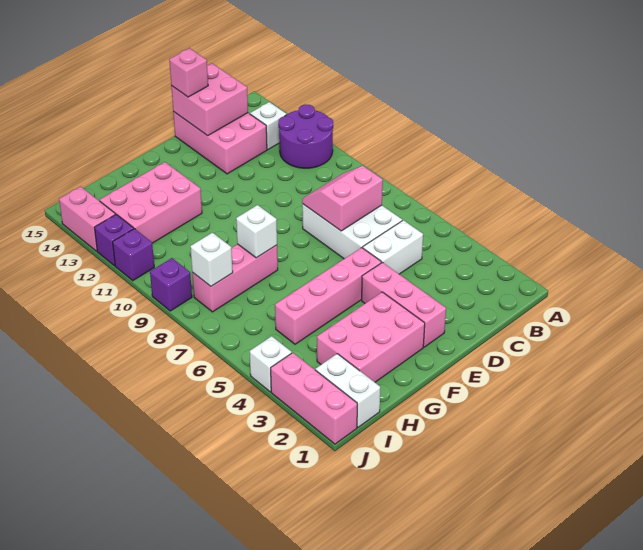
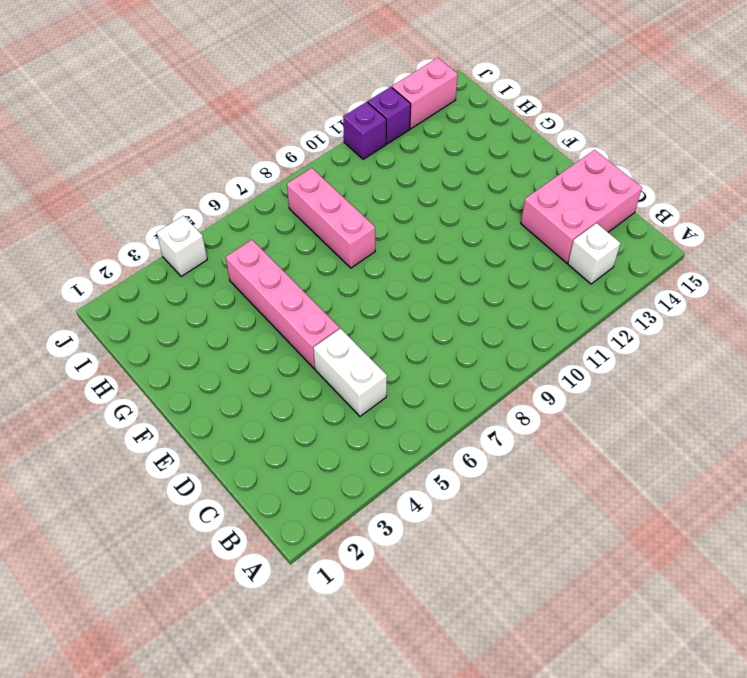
none -> purple 2x2 round brick [278,105,333,168]
none -> white 2x3 brick [302,204,402,259]
none -> pink 1x3 brick [362,262,446,347]

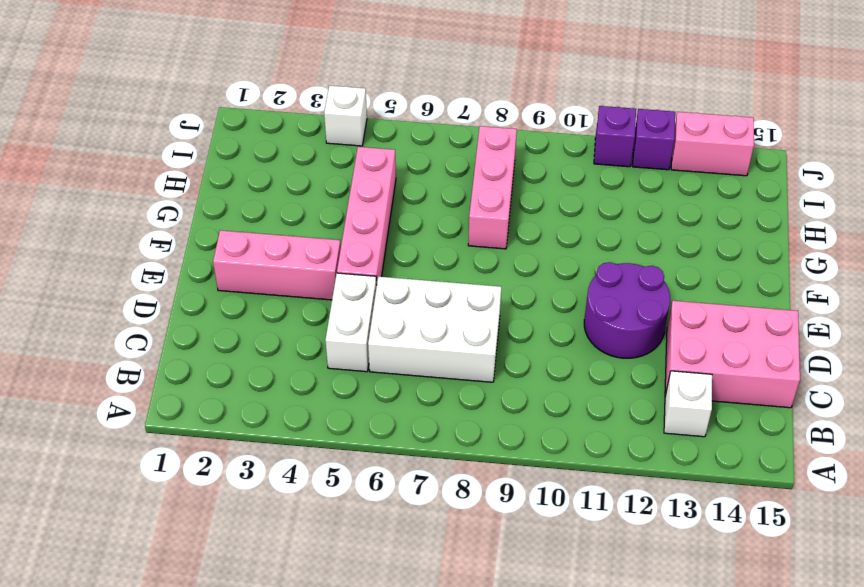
purple 2x2 round brick [584,262,670,358] -> purple 2x2 round brick moved to [278,105,333,168]
none -> pink 2x3 brick [317,292,425,382]
none -> pink 2x3 brick [100,162,202,243]
none -> white 1x2 brick [315,354,380,427]

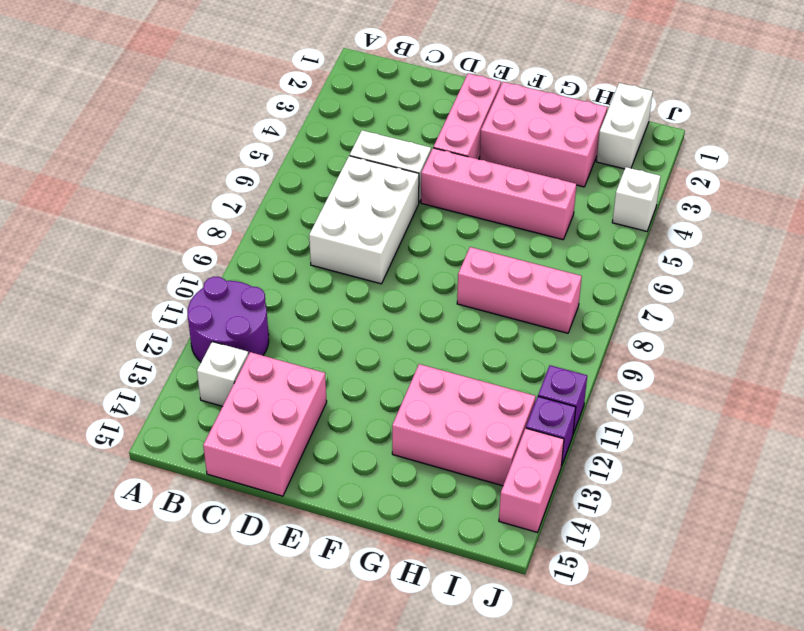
none -> pink 1x3 brick [271,353,357,444]
none -> purple 1x1 brick [150,258,192,311]
none -> pink 2x2 slope [302,166,383,231]

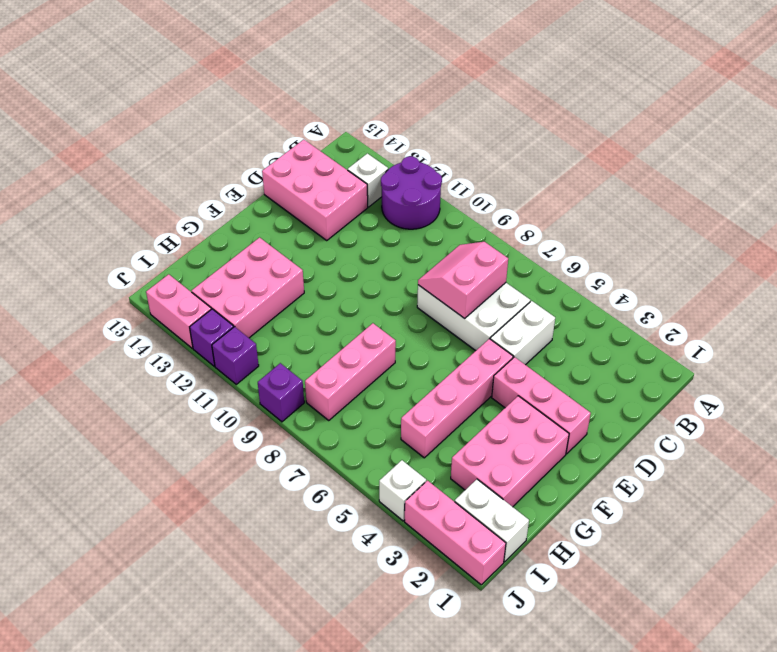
none -> pink 2x2 brick [171,63,248,136]
none -> white 1x1 brick [236,205,277,258]
none -> white 1x1 brick [190,233,233,286]

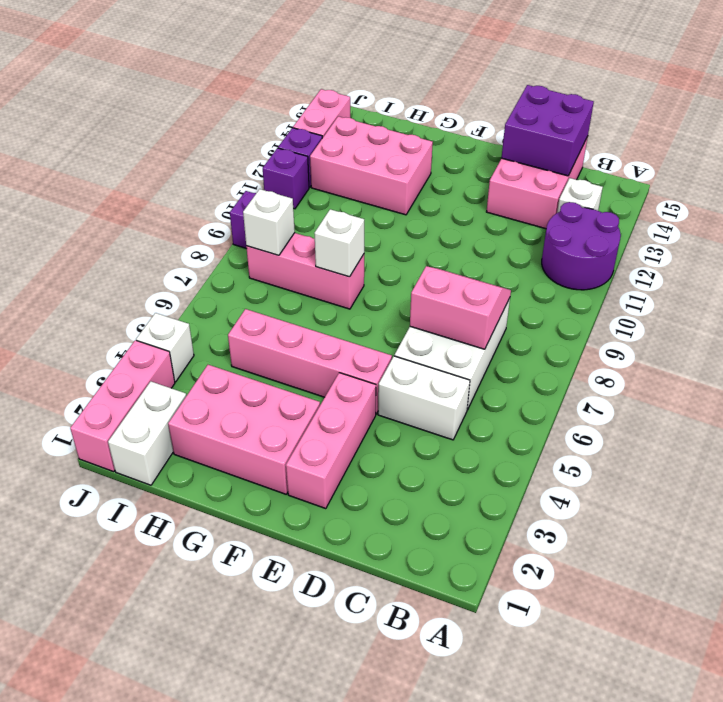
purple 2x2 brick [502,85,594,176] -> pink 2x2 brick [171,63,248,136]
none -> pink 1x1 brick [169,48,208,97]

